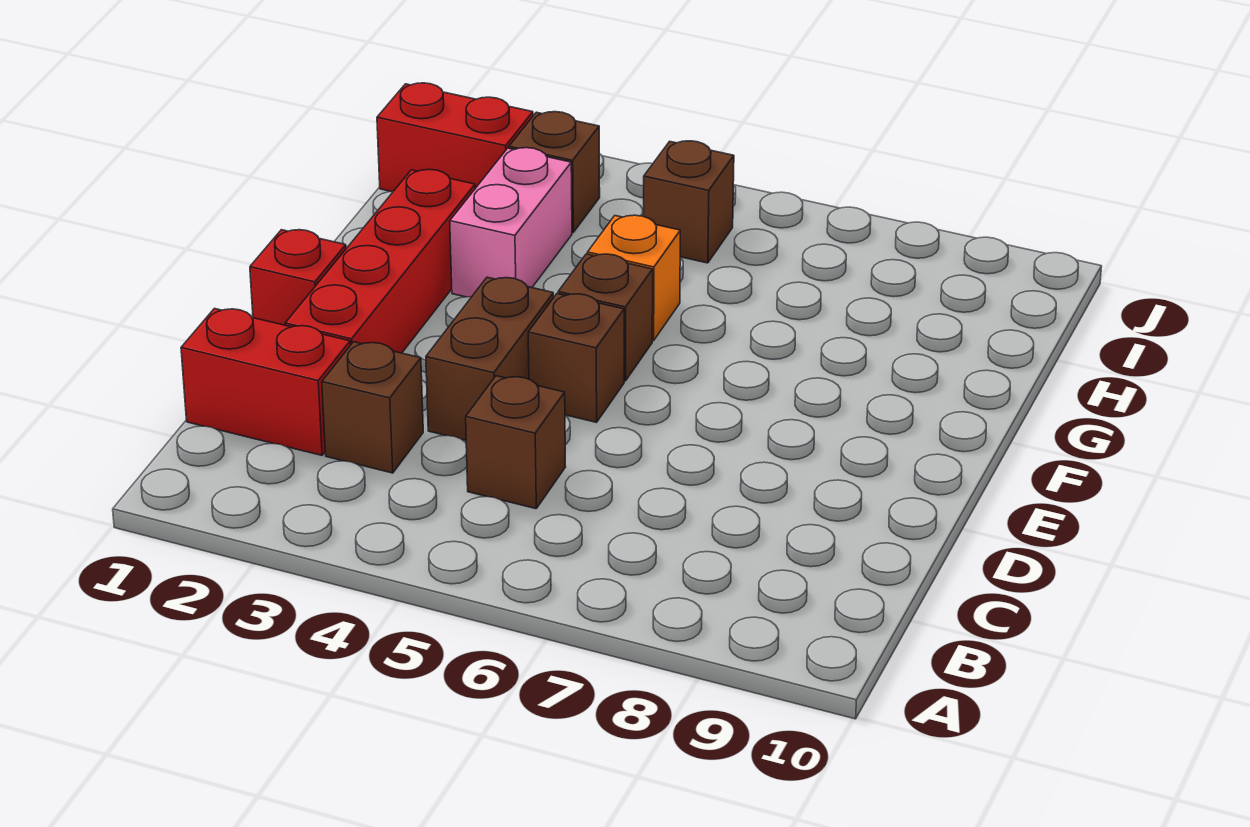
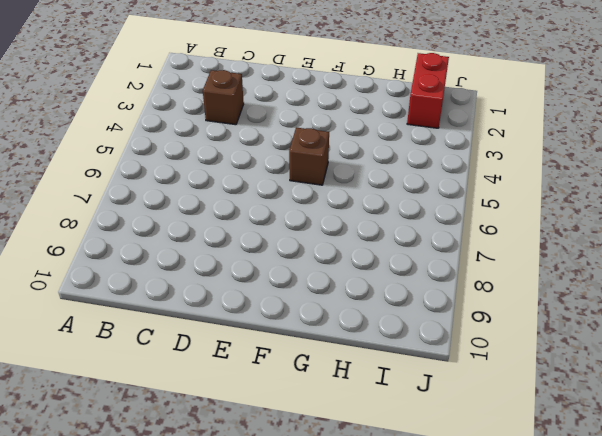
none -> red 1x2 brick [181,309,350,455]
none -> brown 1x1 brick [466,376,565,509]
none -> red 1x4 brick [285,169,475,353]

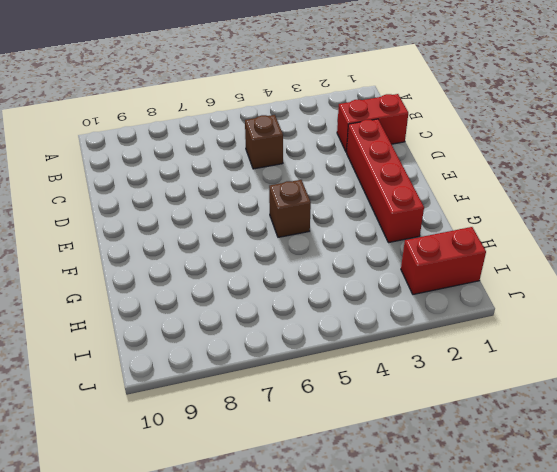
none -> brown 1x1 brick [322,342,423,473]
none -> brown 1x2 brick [426,277,554,440]
none -> red 1x1 brick [250,230,346,325]

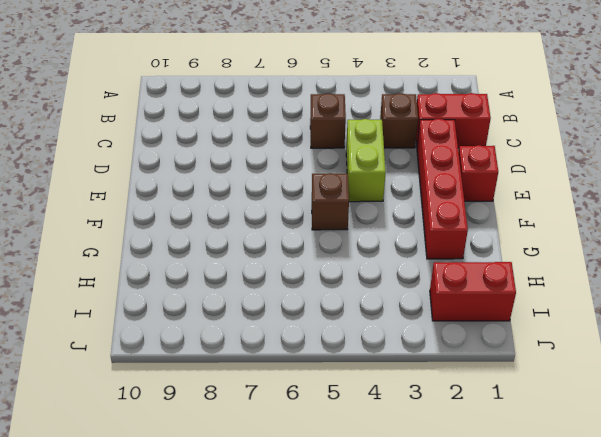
lime 1x2 brick [346,119,386,202] -> brown 1x2 brick [426,277,554,440]
none -> brown 1x1 brick [528,294,624,422]
none -> pink 1x2 brick [450,148,572,297]
none -> orange 1x1 brick [587,215,680,341]

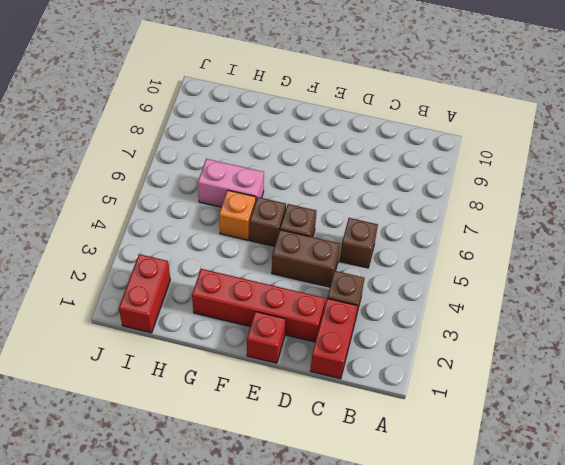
pink 1x2 brick [198,159,264,207] -> pink 1x2 brick moved to [450,148,572,297]
none -> brown 1x1 brick [509,112,600,233]
none -> brown 1x1 brick [644,141,734,263]

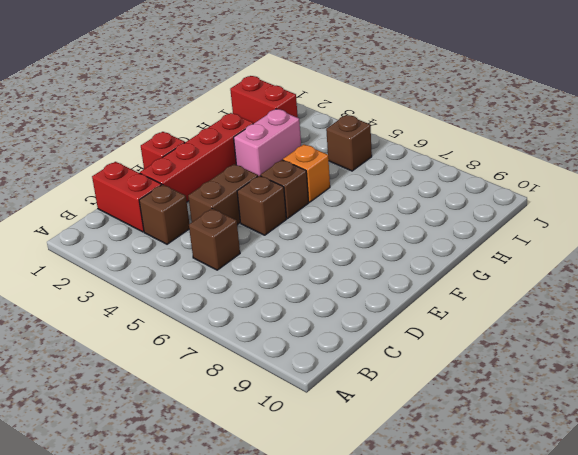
none -> brown 1x1 brick [509,112,600,233]

